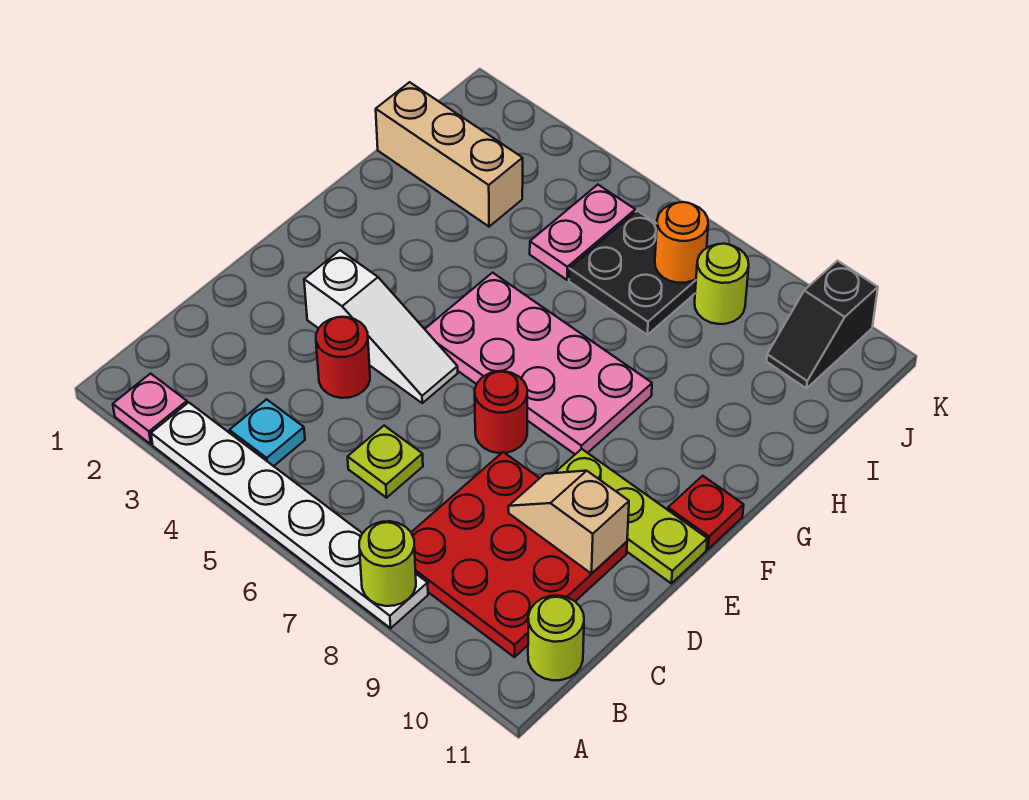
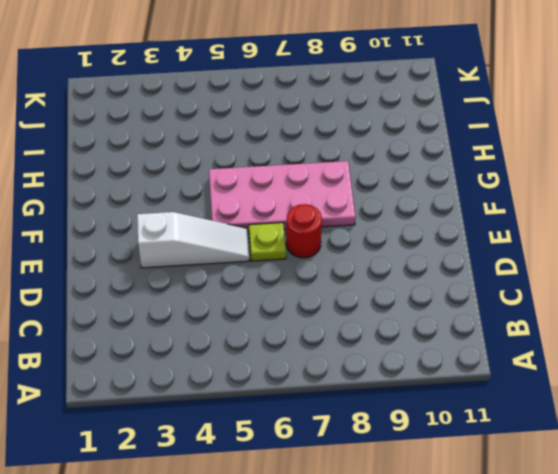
lime 1x1 plate [249,223,286,261] -> lime 1x1 plate moved to [348,426,423,498]
none -> pink 1x1 plate [113,374,187,444]
none -> white 1x6 plate [151,402,428,628]
none -> cyan 1x1 plate [229,399,305,466]

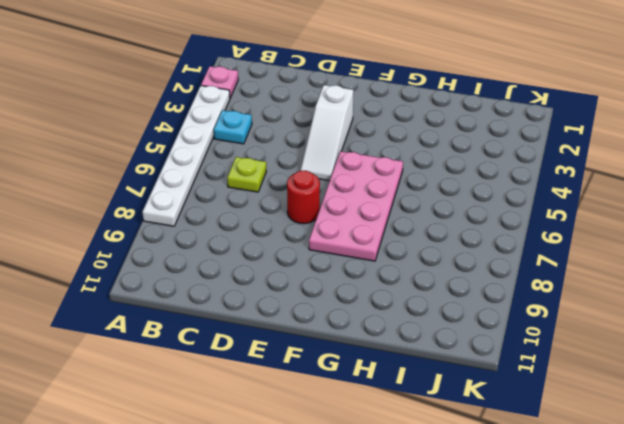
none -> red 3x3 plate [411,452,627,657]
none -> lime 1x1 round brick [528,596,584,680]
none -> red 1x1 round brick [316,317,370,398]

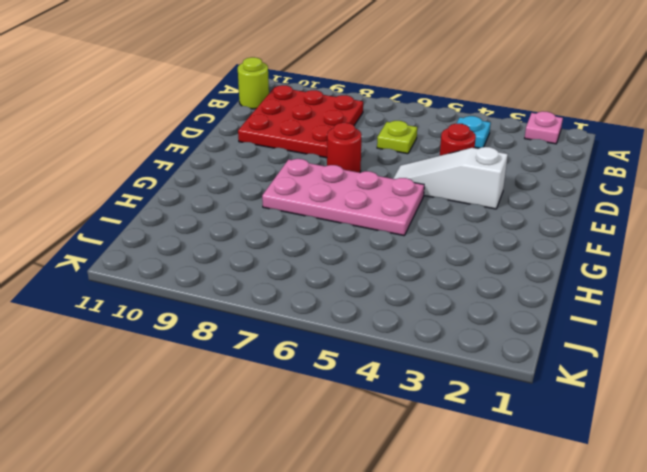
none -> white 1x6 plate [151,402,428,628]
none -> lime 1x3 plate [555,449,707,583]
none -> red 1x1 plate [668,476,744,549]

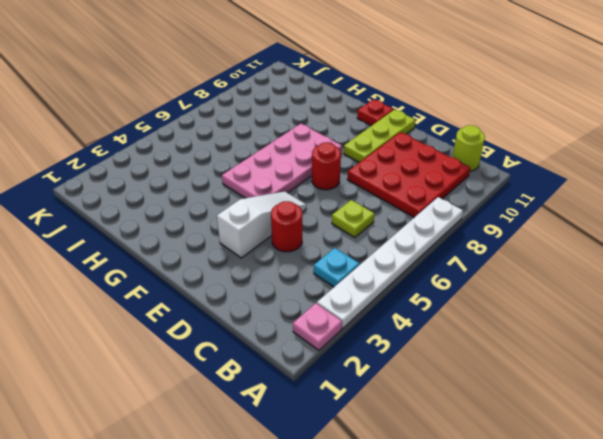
none -> tan 1x3 brick [376,82,523,227]
none -> pink 1x2 plate [530,185,635,280]
none -> black 2x2 plate [569,211,696,335]

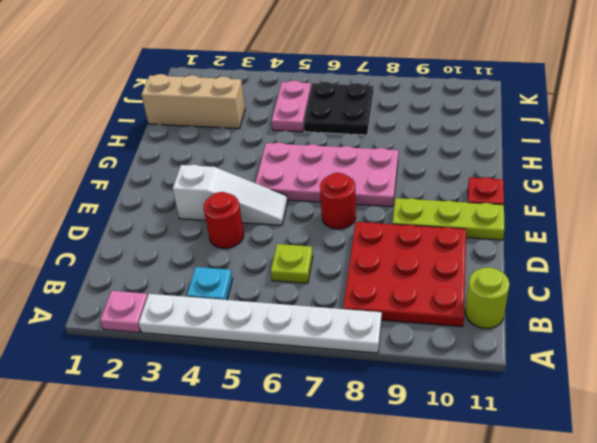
none -> lime 1x1 round brick [695,244,749,324]
none -> black 1x2 slope [767,261,878,388]
none -> lime 1x1 round brick [359,521,416,606]

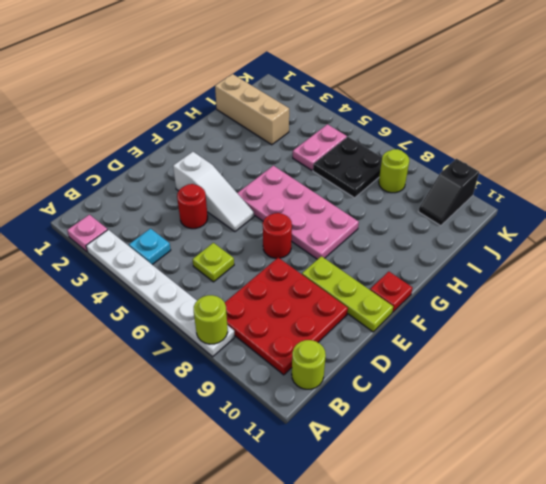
none -> tan 1x2 slope [509,471,629,574]
none -> orange 1x1 round brick [655,202,708,283]

